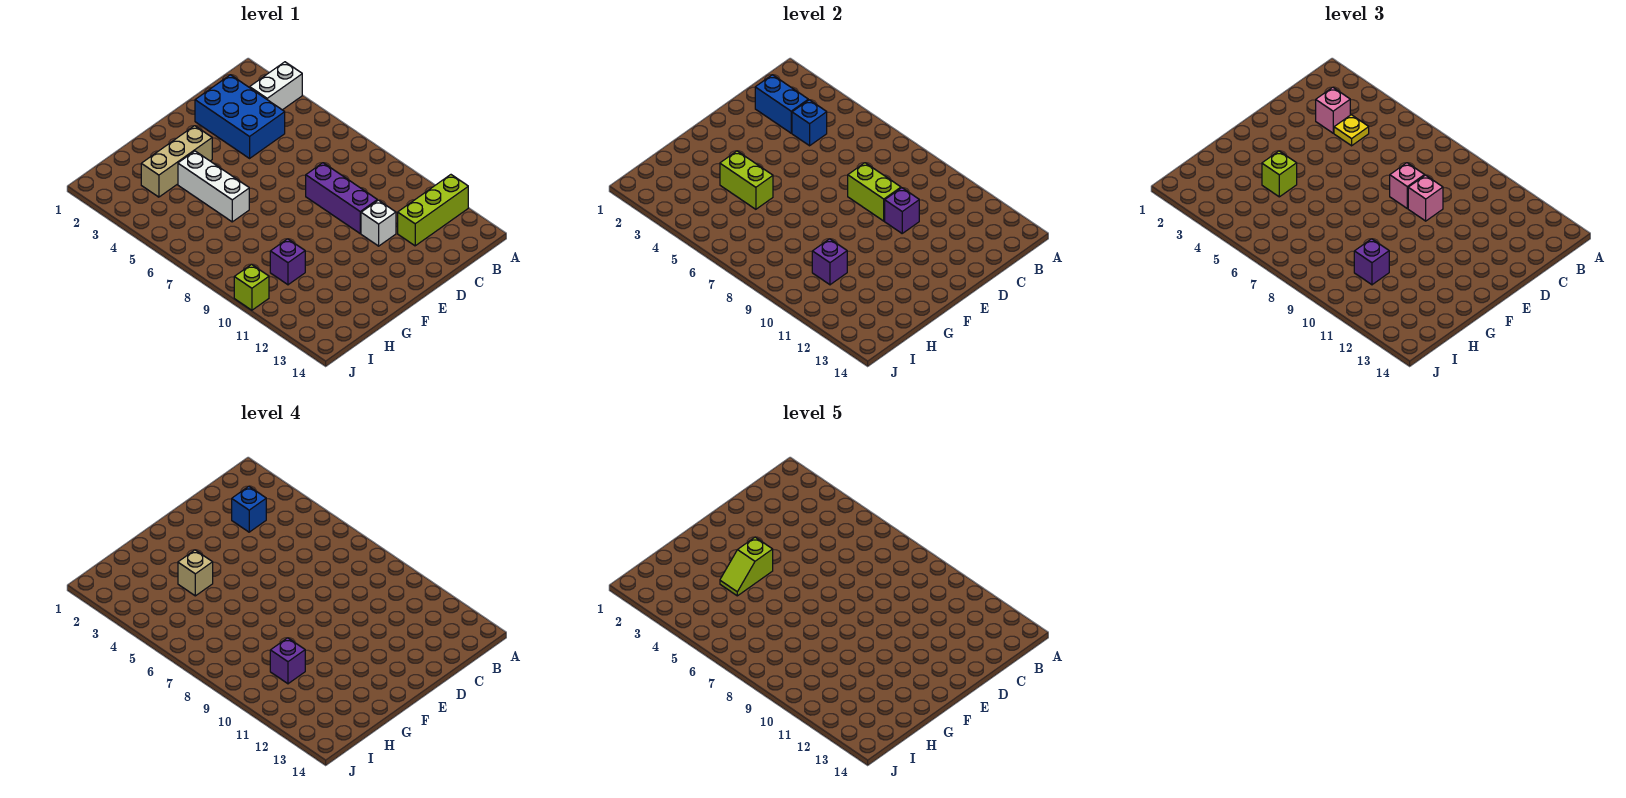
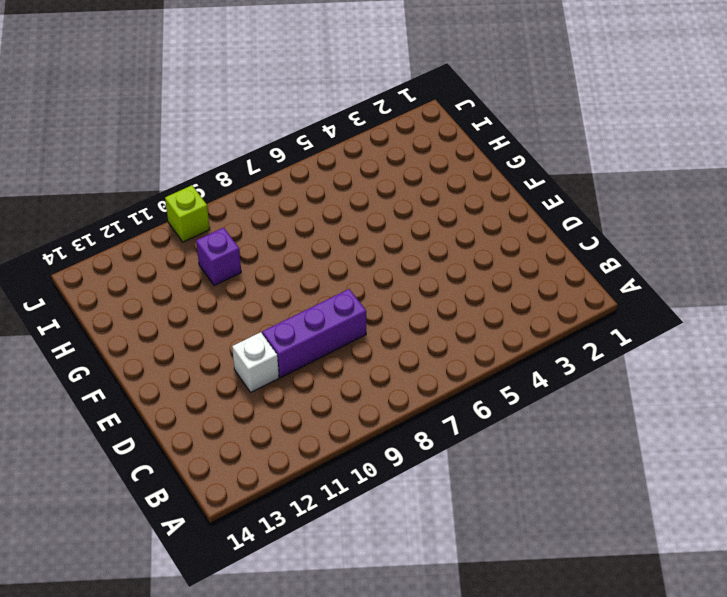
none -> white 1x2 brick [249,62,302,110]
none -> lime 1x3 brick [398,175,468,246]
none -> blue 2x3 brick [195,75,285,158]

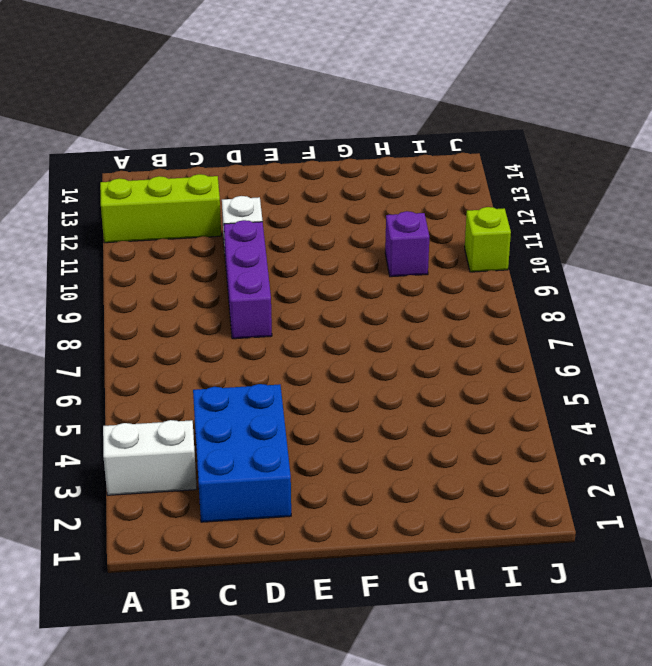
none -> tan 1x3 brick [141,126,212,197]
none -> white 1x3 brick [178,151,249,222]
none -> blue 1x2 brick [755,75,808,133]

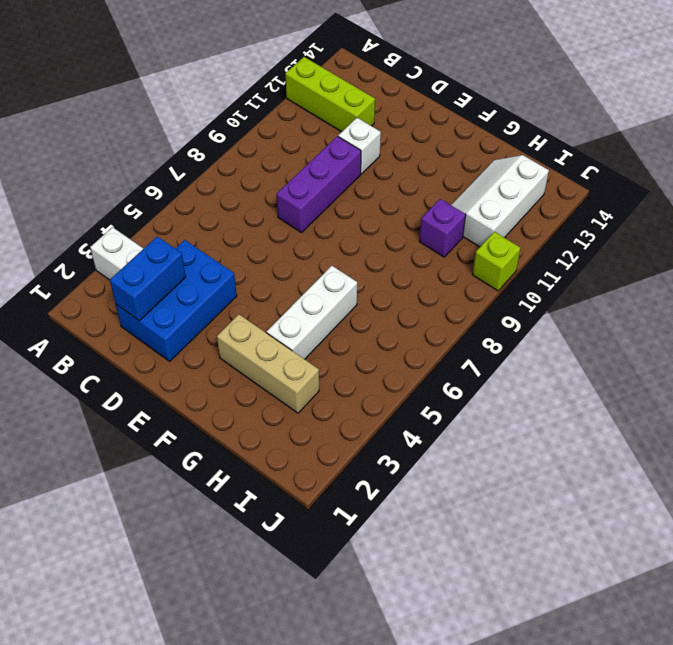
white 2x3 slope [451,155,549,247] -> none
none -> blue 1x1 brick [792,100,827,146]
none -> lime 1x2 brick [848,163,901,221]
none -> purple 1x1 brick [885,188,919,233]

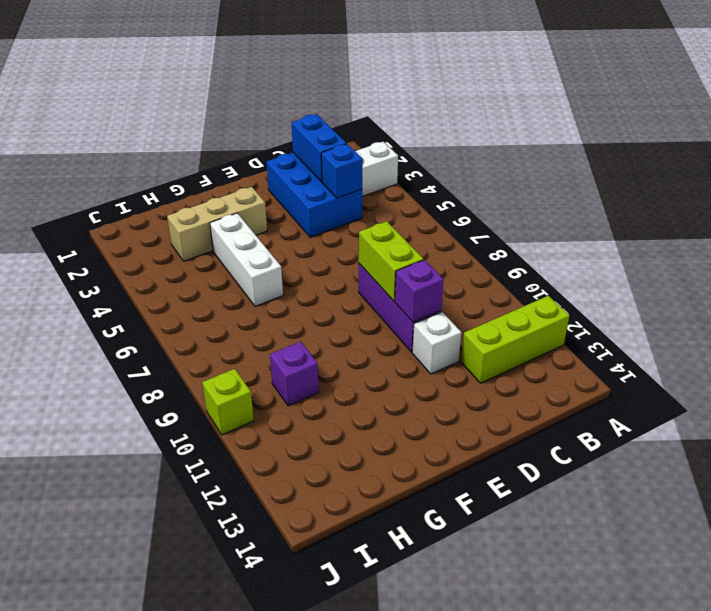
none -> lime 1x2 brick [720,151,773,209]
none -> purple 1x1 brick [812,239,847,285]
none -> pink 1x1 brick [1316,87,1350,133]

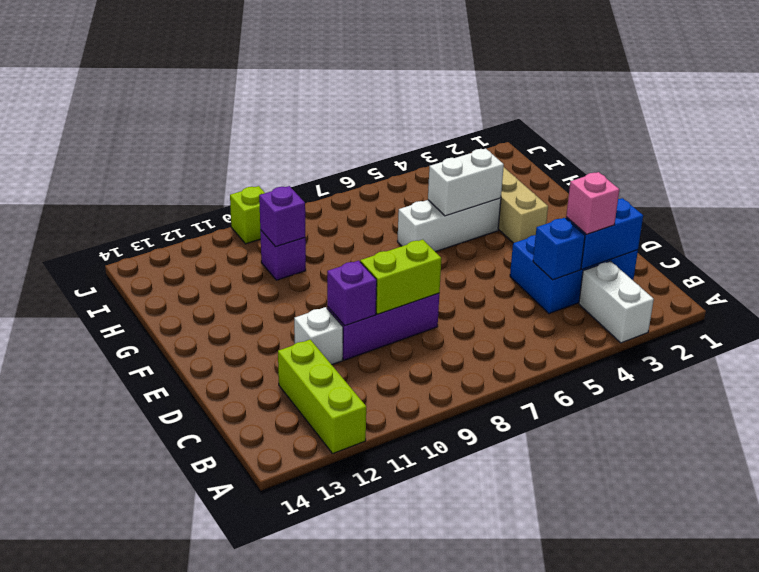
white 1x2 brick [428,149,504,216] -> lime 1x2 brick [720,151,773,209]
none -> yellow 1x1 plate [1334,115,1369,146]
none -> pink 1x1 brick [1390,163,1425,208]
none -> pink 1x1 brick [1408,175,1443,221]

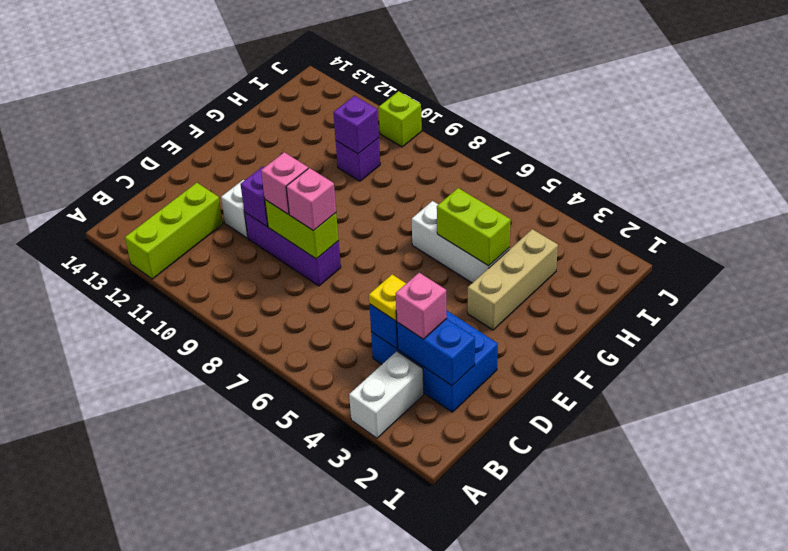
none -> lime 1x1 brick [1262,151,1297,197]
none -> purple 1x1 brick [1354,239,1389,285]
none -> blue 1x1 brick [232,486,266,532]

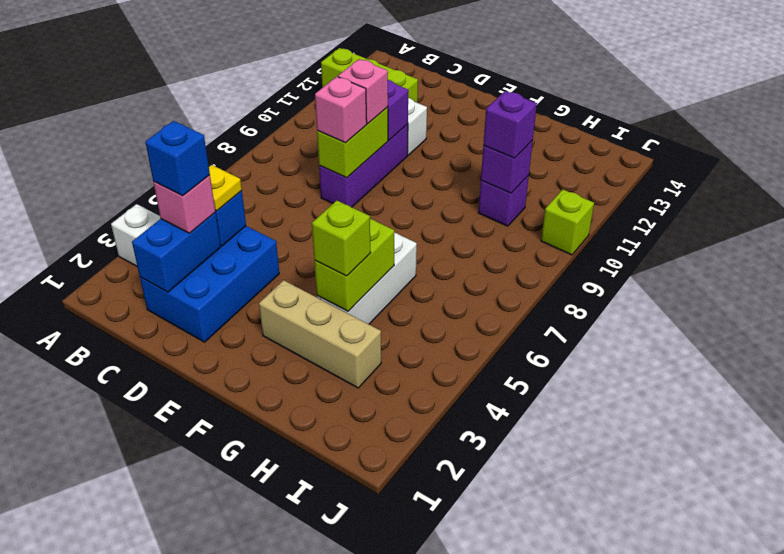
none -> tan 1x1 brick [178,550,213,596]
none -> purple 1x1 brick [270,638,305,684]
none -> lime 1x2 slope [720,537,773,596]

